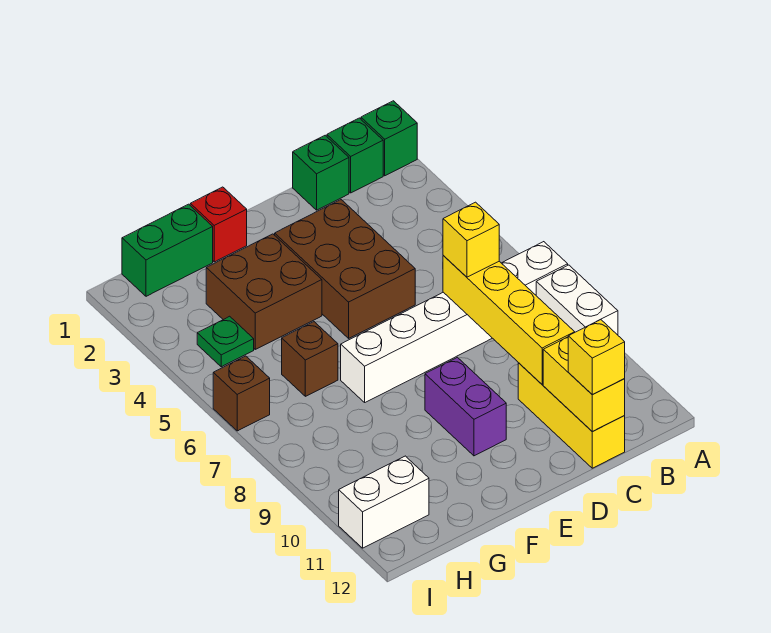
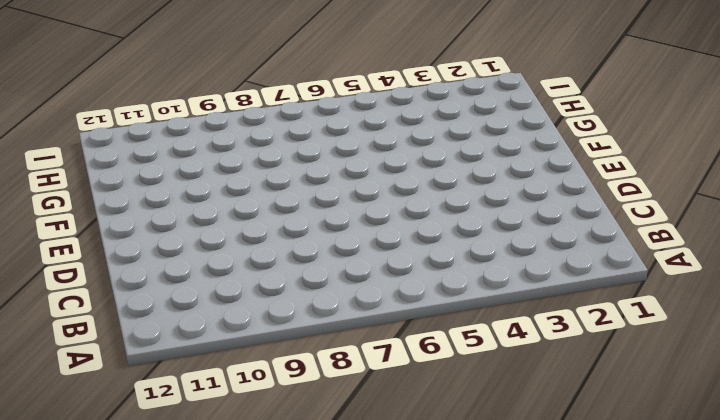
none -> green 1x1 brick [361,101,417,176]
none -> white 1x6 brick [341,242,568,402]
none -> white 1x2 brick [536,265,618,335]

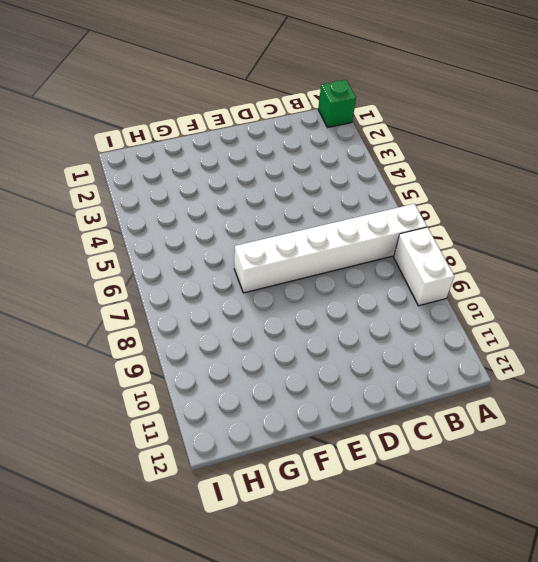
none -> green 1x1 brick [327,118,383,193]
none -> green 1x1 brick [293,135,349,210]
none -> yellow 1x3 brick [518,363,625,468]

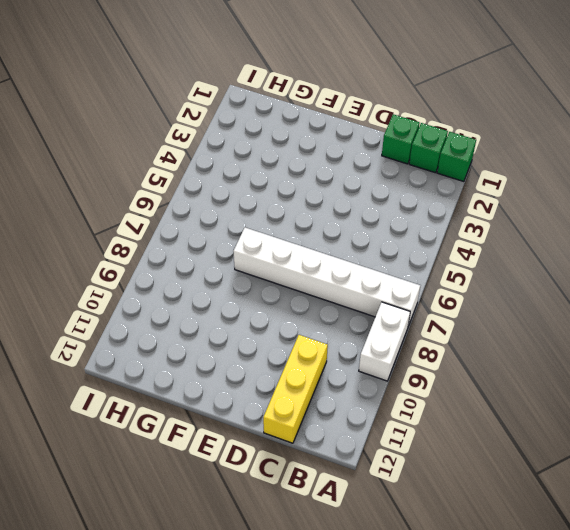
none -> brown 2x3 brick [275,200,415,338]
none -> purple 1x2 brick [425,357,506,456]
none -> red 1x1 brick [190,187,247,262]

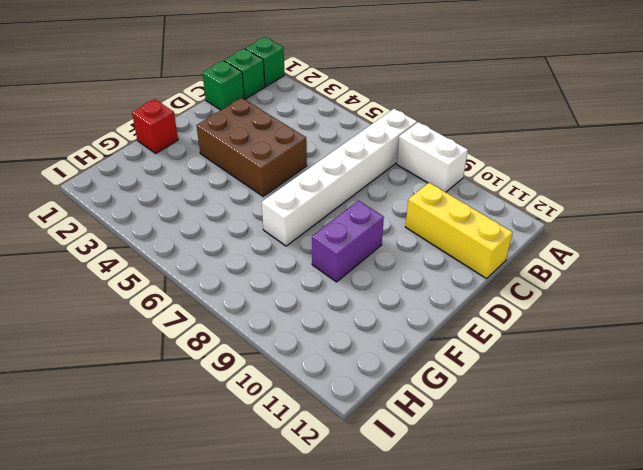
purple 1x2 brick [312,201,384,282] -> purple 1x2 brick turned to [425,357,506,456]
none -> brown 2x2 brick [206,234,322,349]
none -> green 1x2 brick [122,204,213,296]
none -> brown 1x1 brick [282,322,338,396]

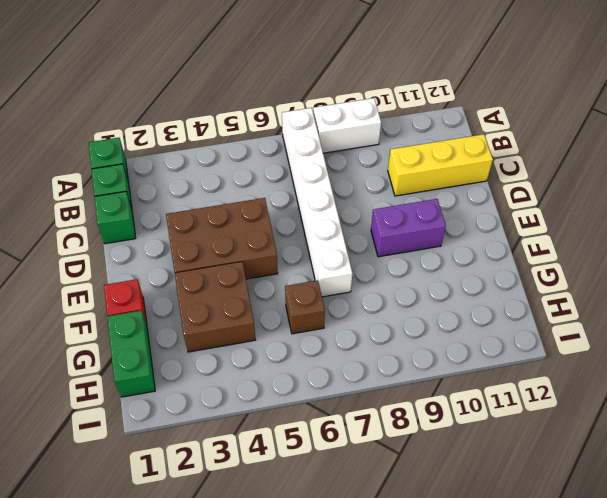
none -> green 1x1 plate [197,316,254,367]
none -> white 1x2 brick [339,456,429,548]
none -> brown 1x1 brick [213,356,270,431]

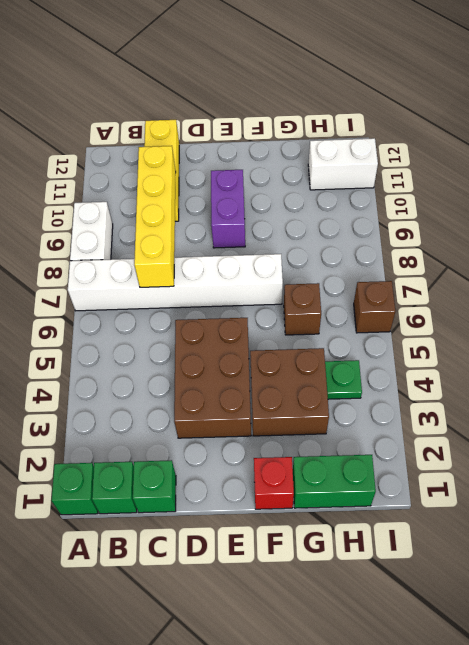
none -> yellow 1x2 brick [543,337,625,431]
none -> yellow 1x1 brick [443,202,499,277]
none -> yellow 1x1 brick [568,320,625,395]

